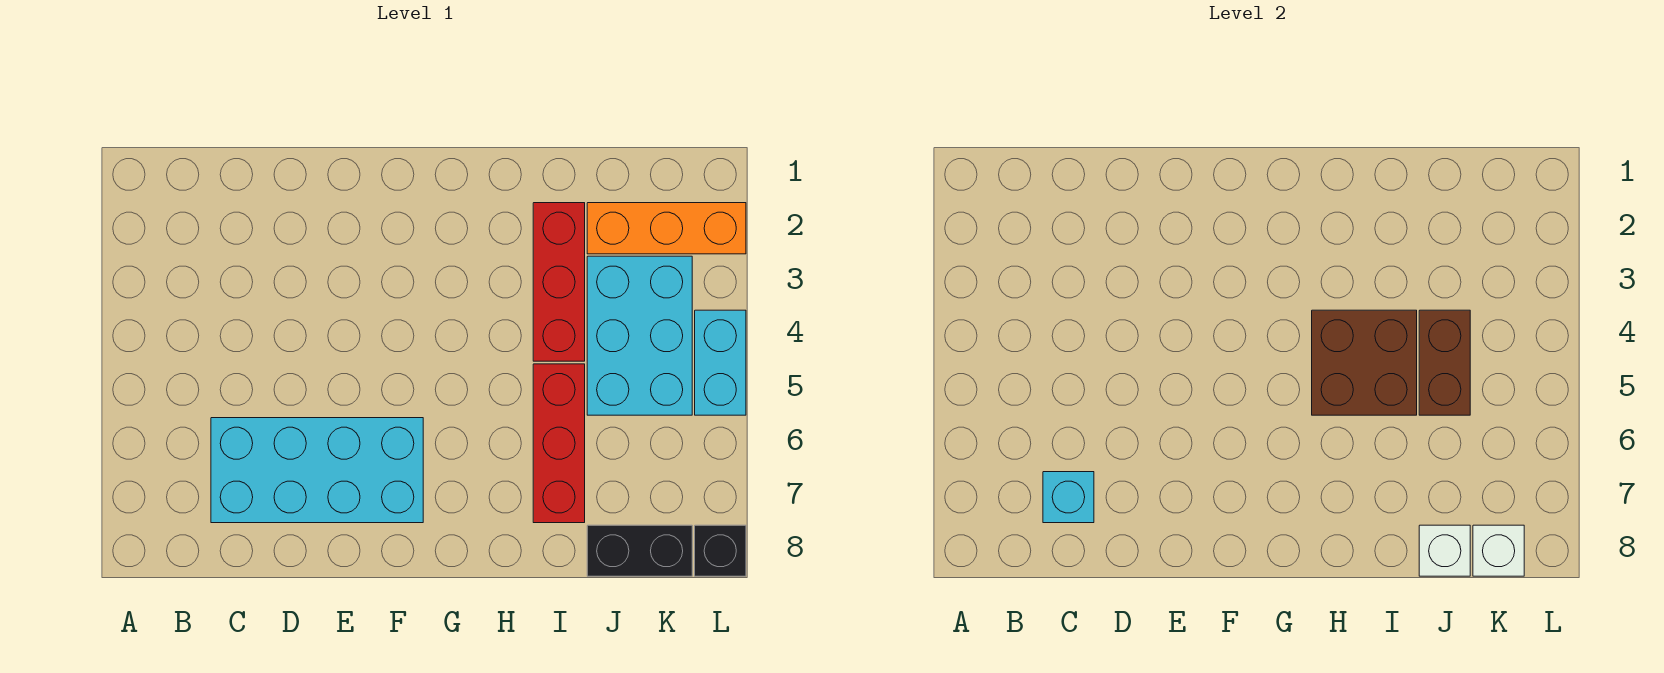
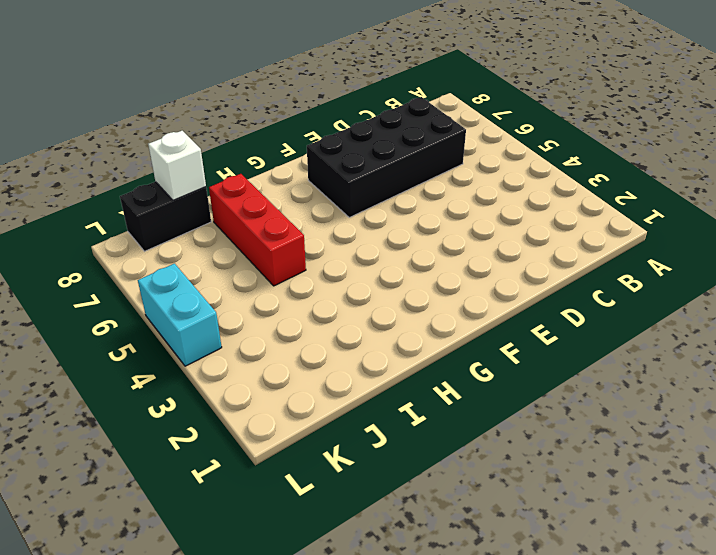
black 2x4 brick [307,97,466,217] -> cyan 2x4 brick [211,418,423,523]
none -> red 1x3 brick [533,203,585,361]
none -> orange 1x3 brick [587,203,746,254]
none -> cyan 2x3 brick [587,256,692,415]

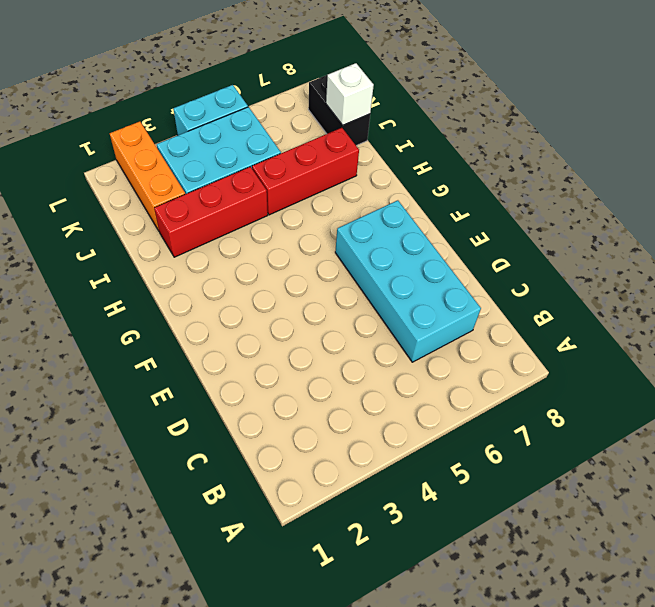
none -> black 1x1 brick [695,525,746,576]
none -> cyan 1x1 brick [1043,472,1094,523]
none -> brown 2x2 brick [1312,310,1417,415]

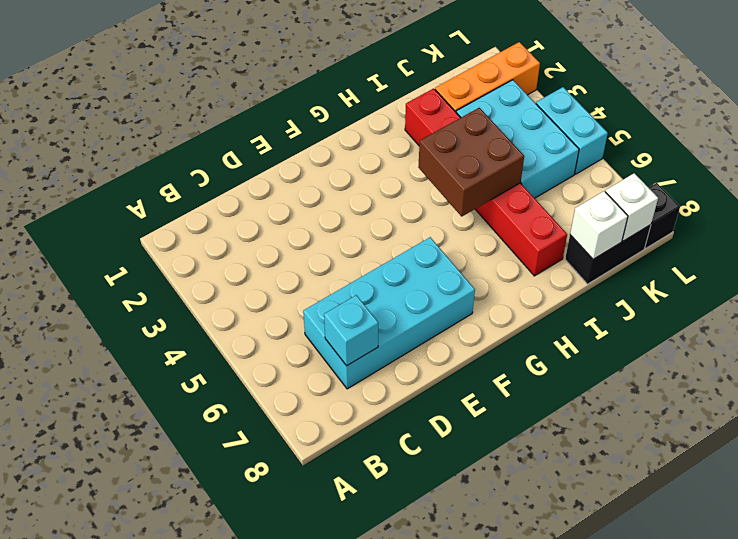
none -> brown 1x2 brick [1419,310,1470,415]

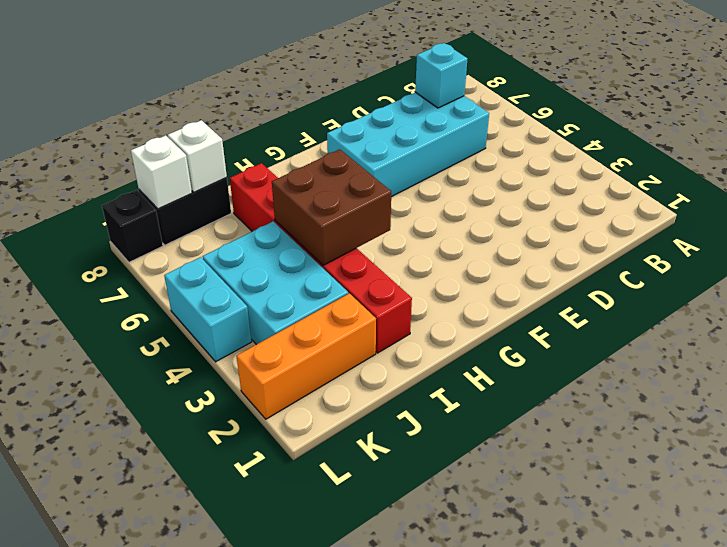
none -> brown 1x2 brick [1419,310,1470,415]

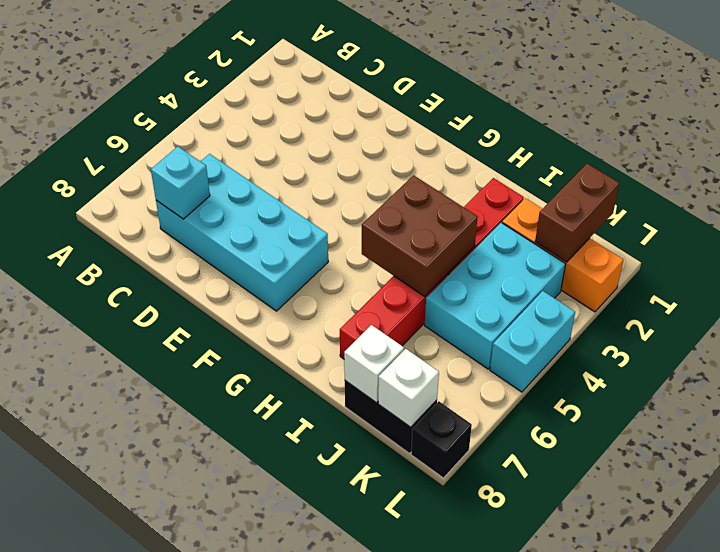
brown 1x2 brick [535,164,619,262] -> brown 1x2 brick moved to [1419,310,1470,415]

